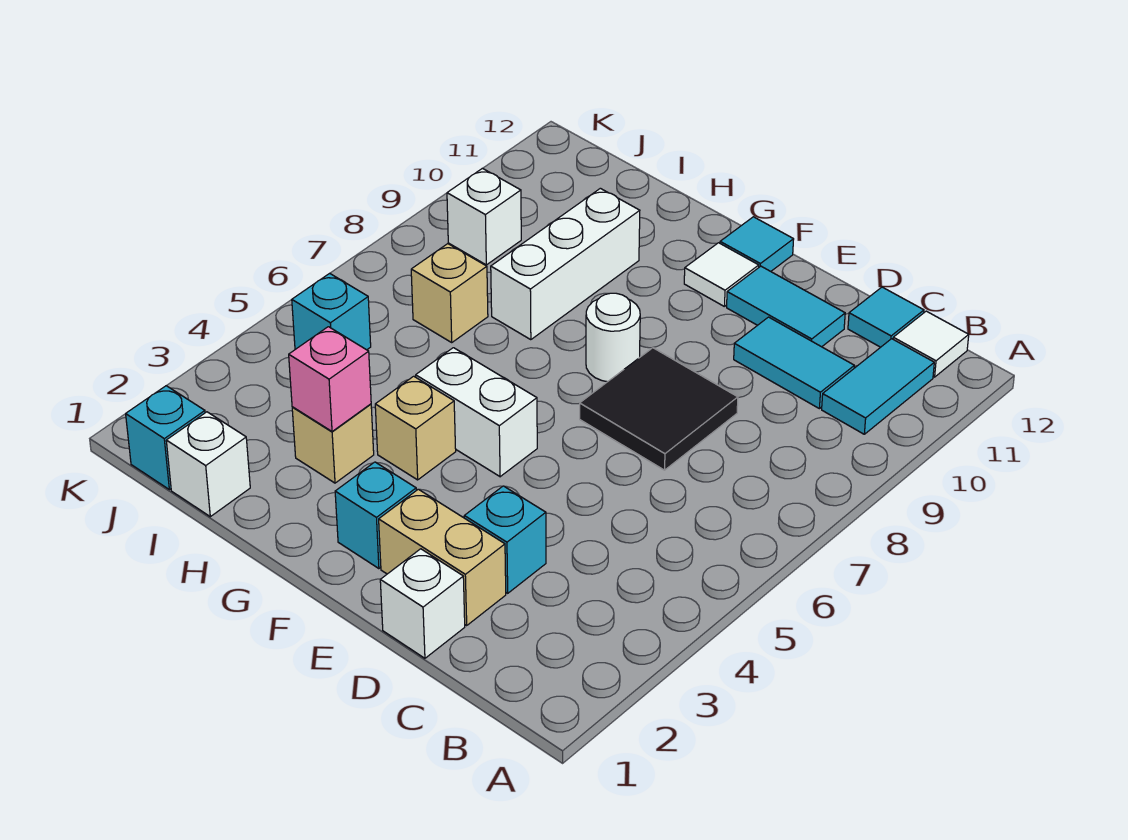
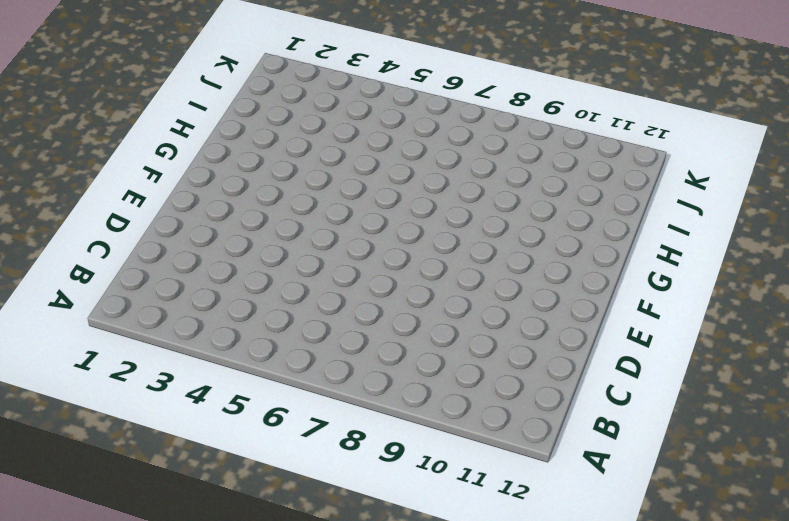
none -> cyan 1x2 tile [822,339,934,434]
none -> white 1x1 tile [893,311,969,377]
none -> cyan 1x2 tile [734,317,854,409]

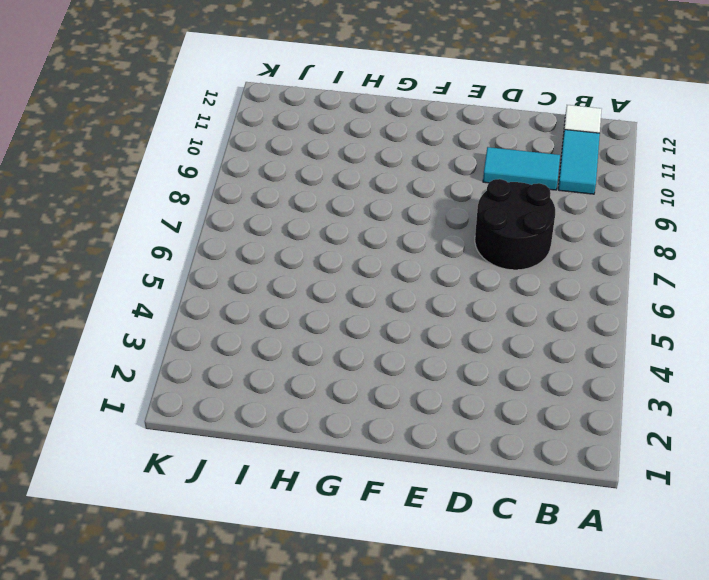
black 2x2 round brick [475,179,555,270] -> black 2x2 tile [580,348,738,470]
none -> cyan 1x1 tile [848,287,924,347]
none -> white 1x1 brick [380,549,465,658]
none -> tan 1x2 brick [379,489,506,625]

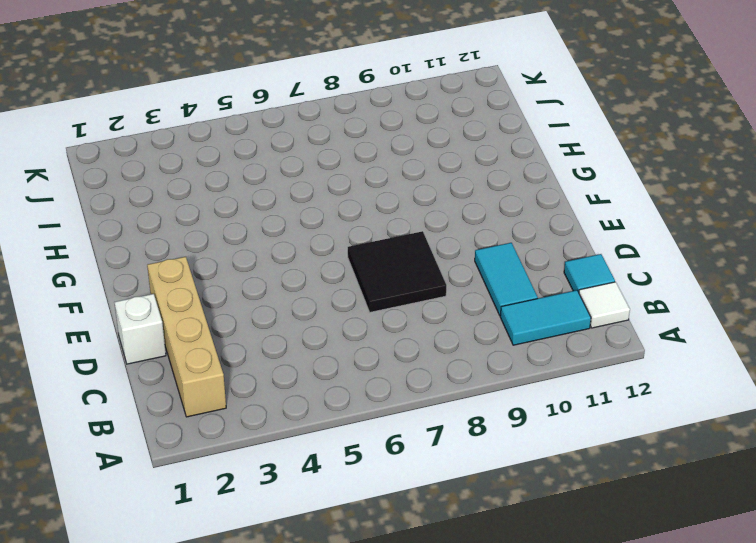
tan 1x4 brick [147,257,226,417] -> tan 1x2 brick [379,489,506,625]
none -> cyan 1x1 brick [464,486,546,593]
none -> cyan 1x2 tile [727,266,845,347]
none -> cyan 1x1 brick [335,462,416,569]

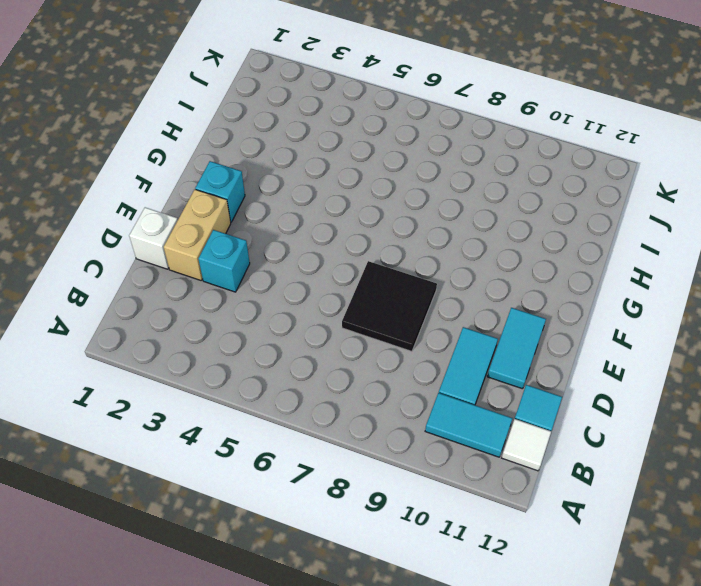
none -> white 1x2 brick [416,348,537,477]
none -> white 1x1 round brick [586,293,640,382]
none -> white 1x1 tile [684,243,759,306]

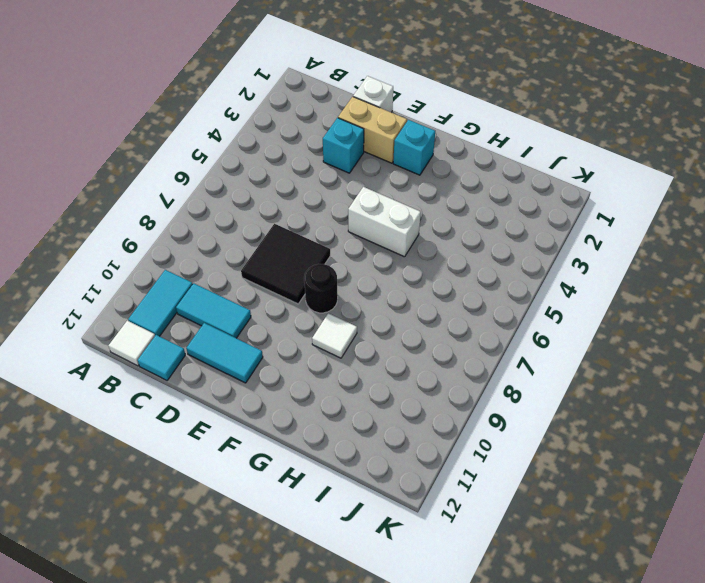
black 1x1 round brick [304,264,338,313] -> white 1x1 round brick [586,293,640,382]
white 1x1 tile [312,313,357,358] -> white 1x1 tile moved to [684,243,759,306]
none -> cyan 1x1 tile [720,217,794,271]
none -> tan 1x1 brick [375,376,456,480]
none -> tan 1x1 brick [292,404,374,483]

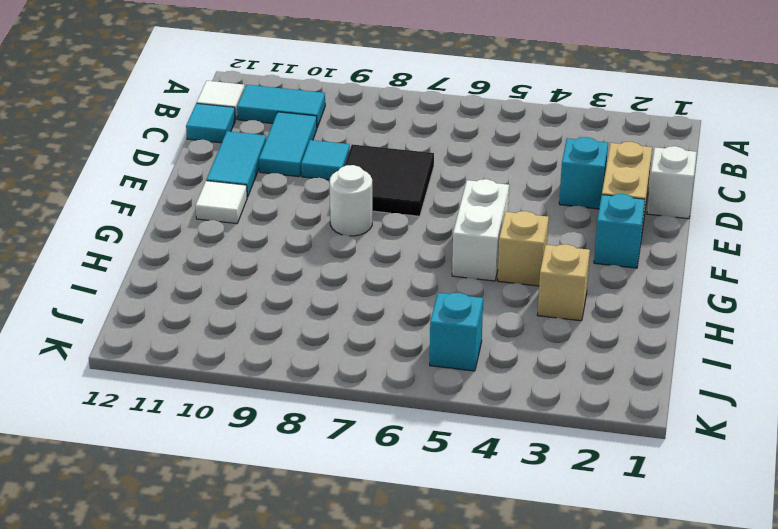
cyan 1x1 tile [301,140,350,180] -> cyan 1x1 tile moved to [720,217,794,271]
none -> white 1x3 brick [491,188,640,340]
none -> white 1x1 brick [166,412,250,517]
none -> tan 1x1 brick [411,244,488,342]

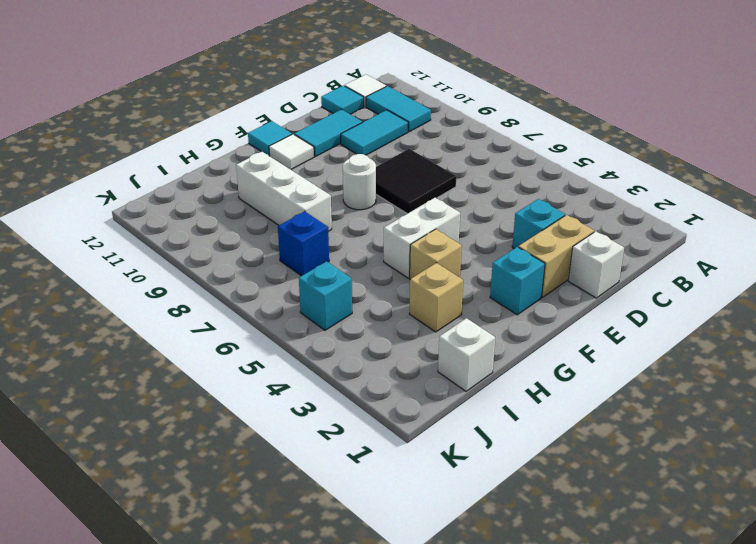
blue 1x1 brick [278,211,329,276] -> tan 1x1 brick [411,244,488,342]
none -> cyan 1x1 brick [126,386,205,490]
none -> white 1x1 brick [447,168,521,265]
none -> pink 1x1 brick [289,327,371,431]

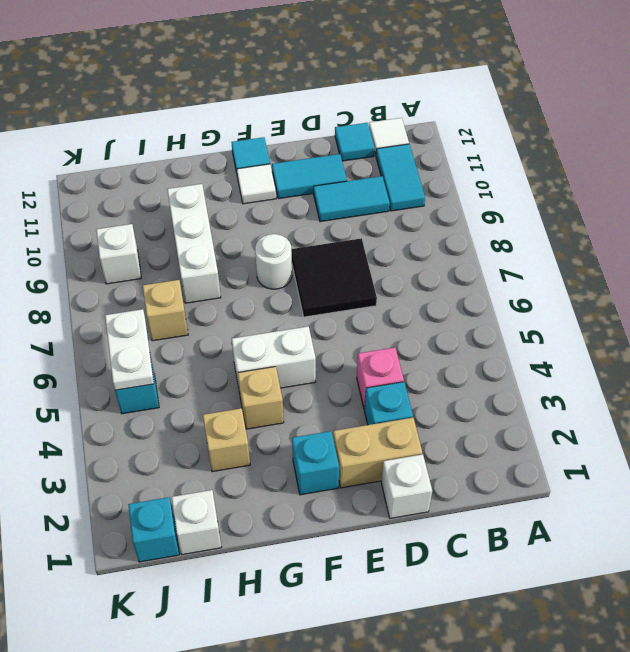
pink 1x1 brick [357,348,404,410] -> pink 1x1 brick moved to [289,327,371,431]
white 1x2 plate [105,309,154,390] -> none

